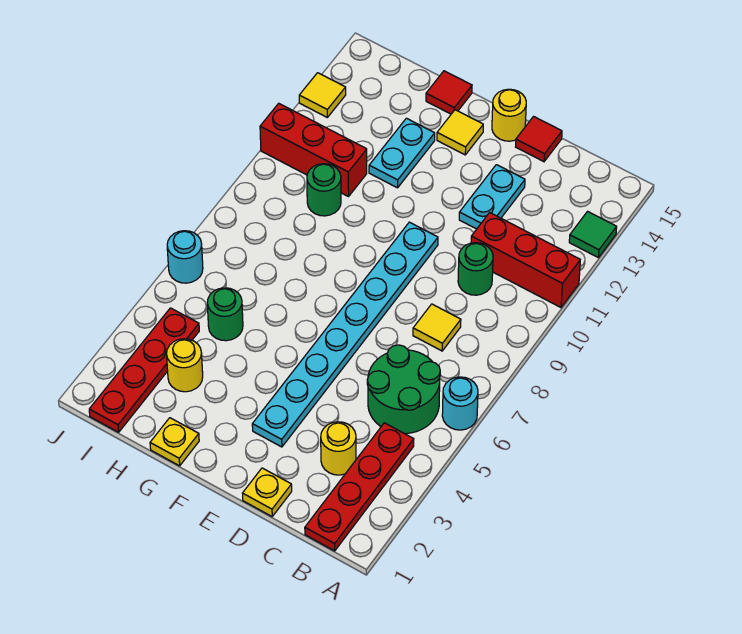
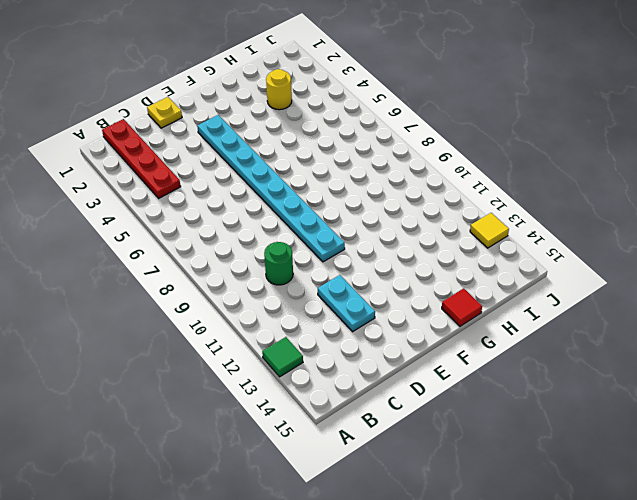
none -> cyan 1x1 round brick [442,377,478,430]
none -> red 1x3 brick [471,213,580,307]
none -> green 2x2 round brick [367,345,440,434]

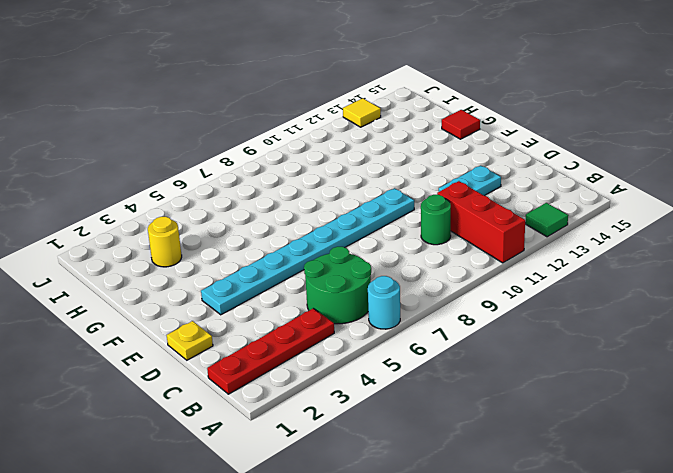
none -> yellow 1x1 round brick [321,422,356,475]
none -> yellow 1x1 tile [413,304,461,351]
none -> red 1x1 tile [516,116,562,162]

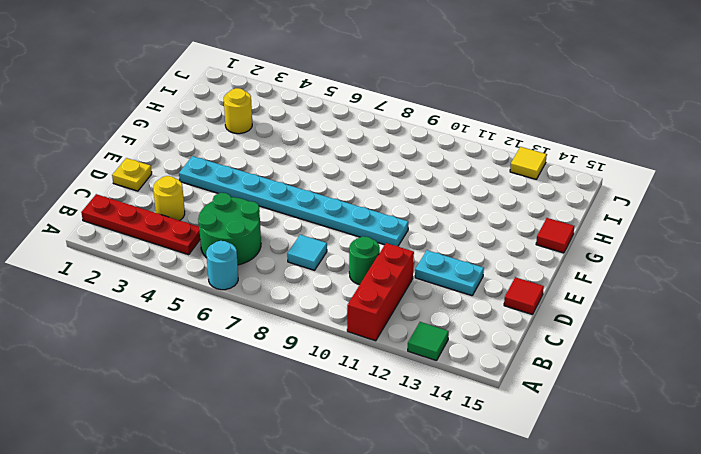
cyan 1x1 tile [287,235,327,270] -> yellow 1x1 tile [413,304,461,351]
none -> yellow 1x1 round brick [492,89,526,141]
none -> yellow 1x1 tile [437,110,483,155]
none -> yellow 1x1 plate [150,418,199,466]

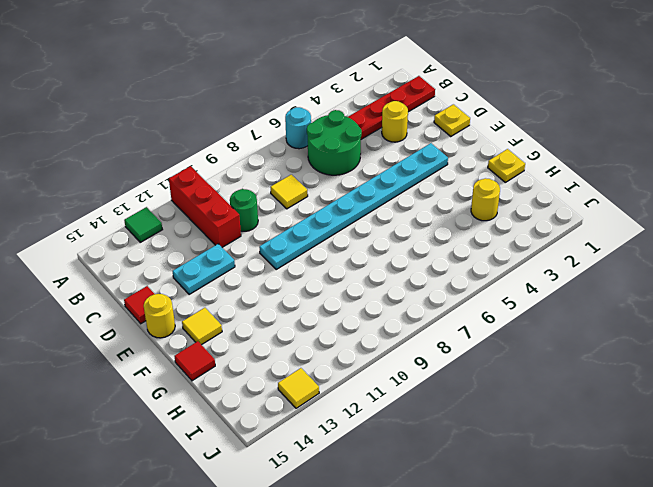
none -> cyan 1x2 plate [369,118,435,188]
none -> green 1x1 round brick [207,288,243,341]
none -> green 1x1 round brick [307,164,341,216]

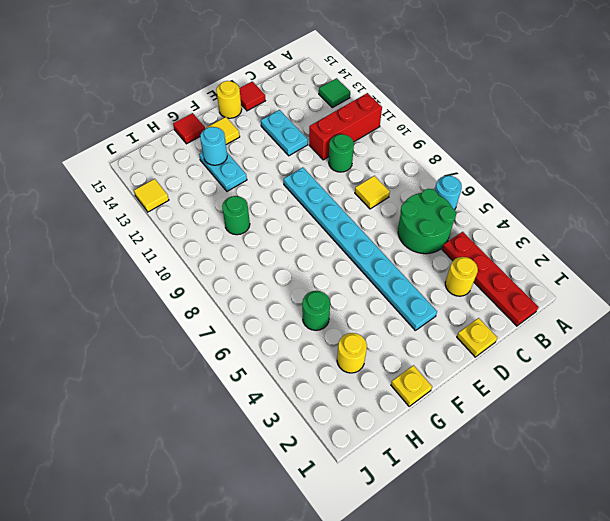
cyan 1x1 round brick [200,127,227,165] -> cyan 1x1 round brick moved to [167,231,203,283]
none -> red 1x3 brick [260,103,367,197]
none -> red 1x4 plate [89,308,199,432]

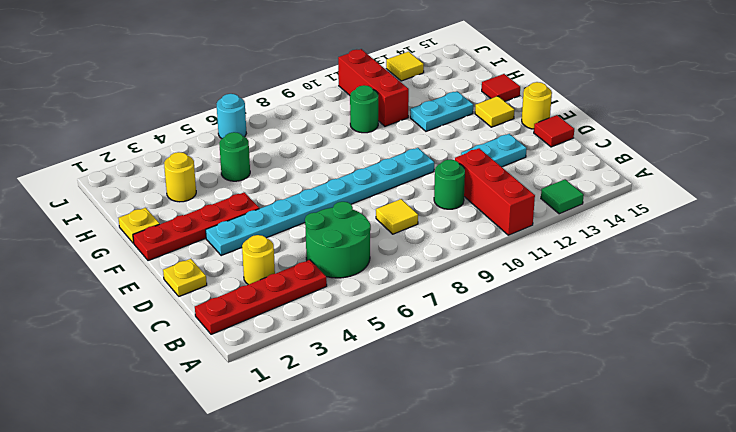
red 1x4 plate [133,192,259,261] -> red 1x4 plate moved to [89,308,199,432]
none -> cyan 1x1 round brick [442,377,478,430]

